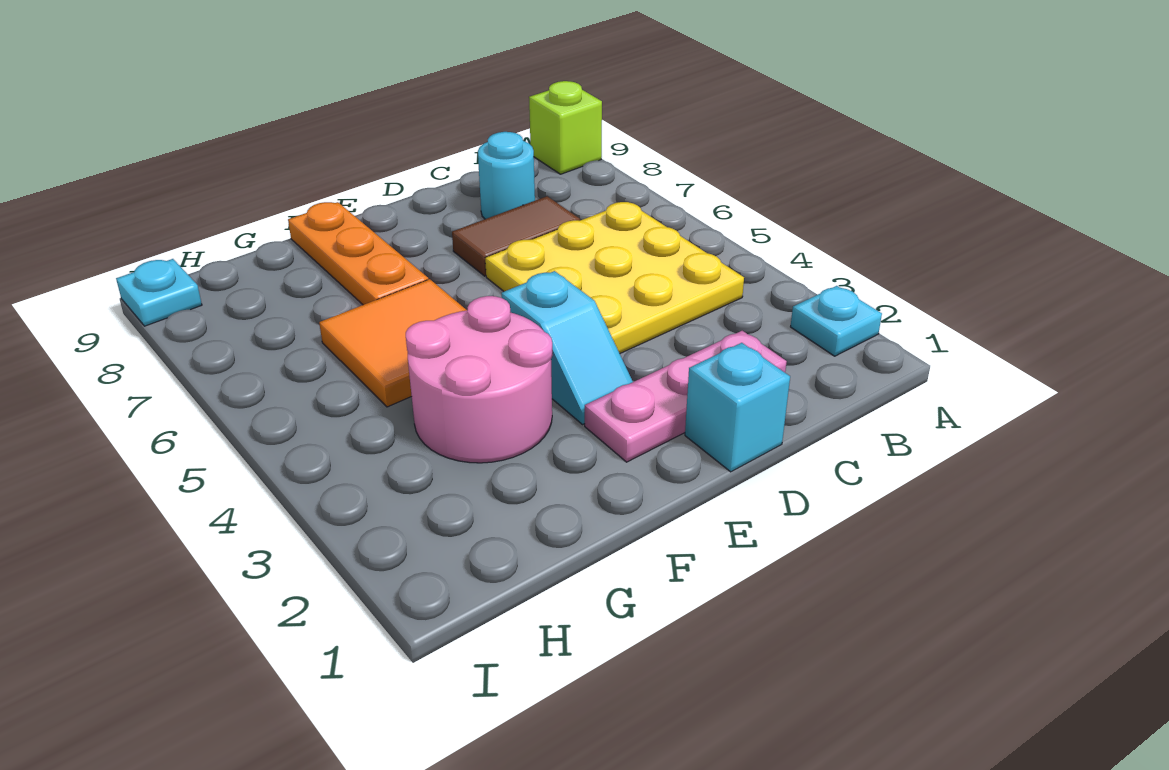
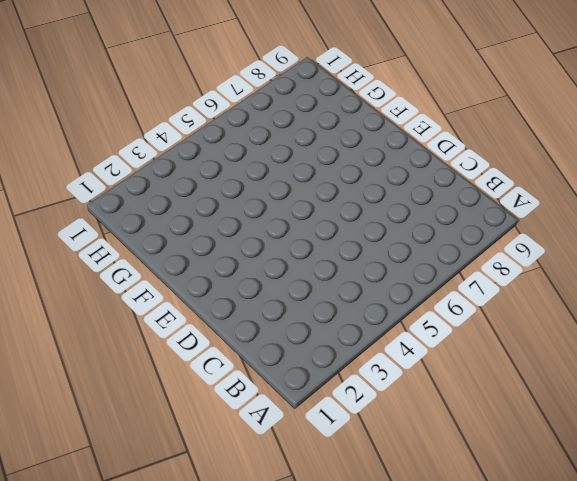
none -> cyan 1x1 plate [791,286,882,356]
none -> lime 1x1 brick [529,81,602,174]
none -> yellow 3x3 plate [485,202,744,353]

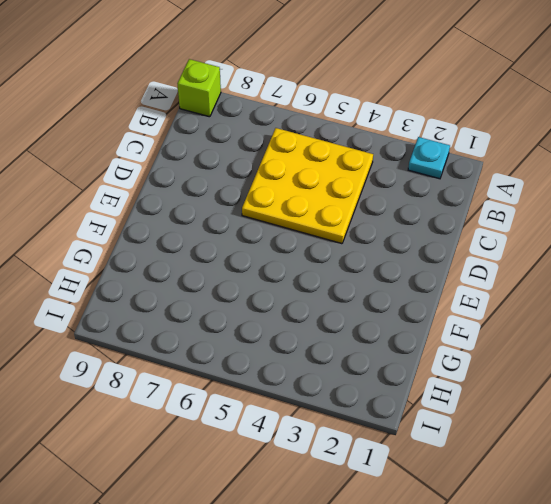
none -> pink 1x3 plate [585,331,787,462]
none -> brown 1x2 tile [452,196,580,276]
none -> cyan 1x1 round brick [478,132,535,219]

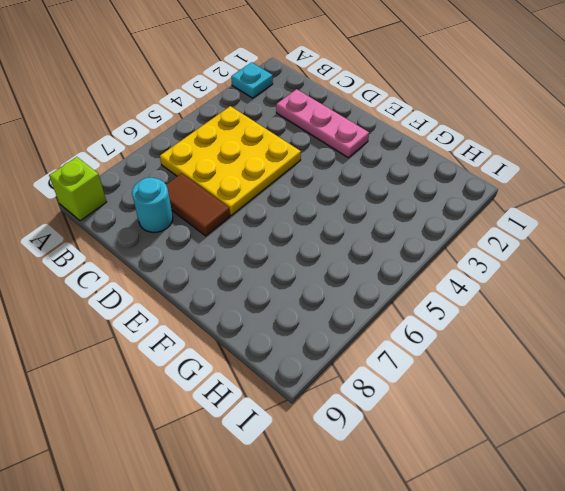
none -> cyan 1x1 brick [685,343,790,472]
none -> cyan 1x2 slope [501,271,633,425]
none -> pink 2x2 round brick [406,296,553,463]

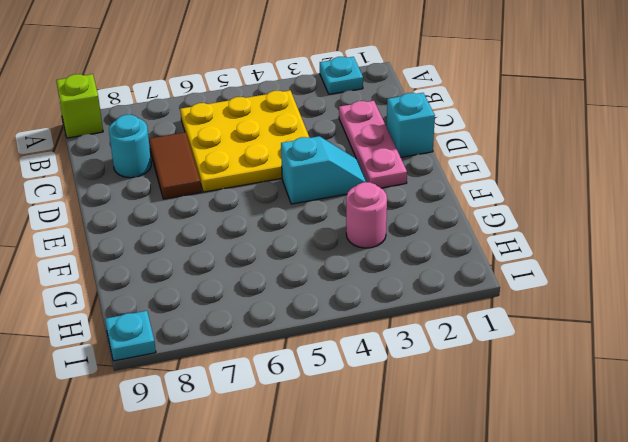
pink 1x1 round brick [346,182,387,248] -> pink 2x2 round brick [406,296,553,463]
none -> orange 2x2 tile [319,279,467,407]
none -> orange 1x3 plate [288,202,428,305]

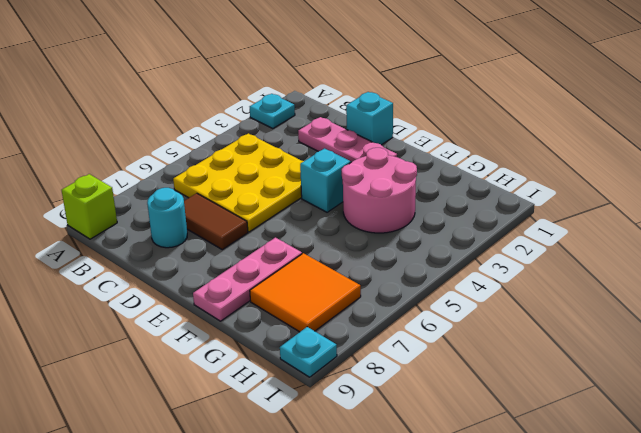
pink 1x3 plate [193,238,302,321] -> orange 1x3 plate [288,202,428,305]
orange 2x2 tile [250,253,361,332] -> orange 2x2 tile moved to [319,279,467,407]

